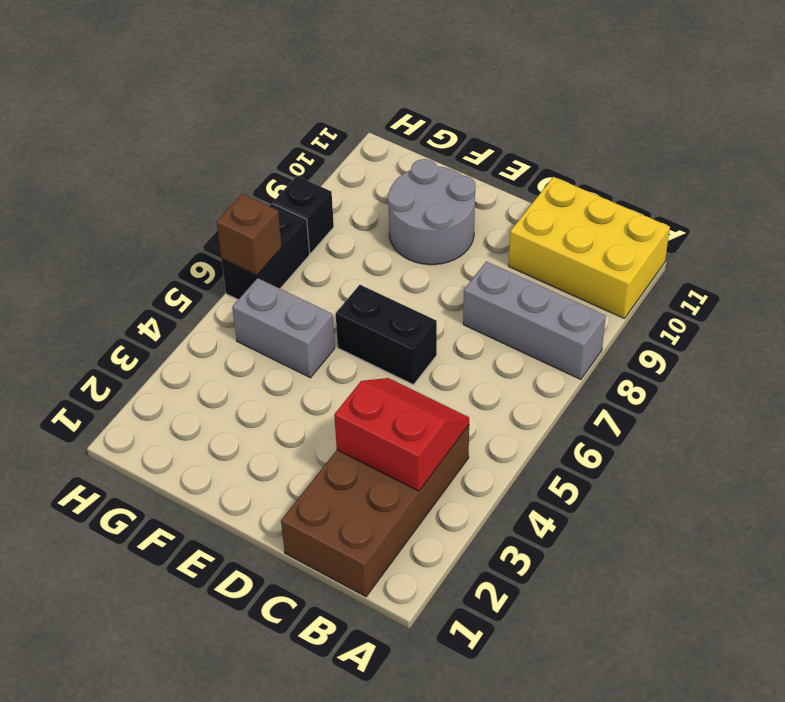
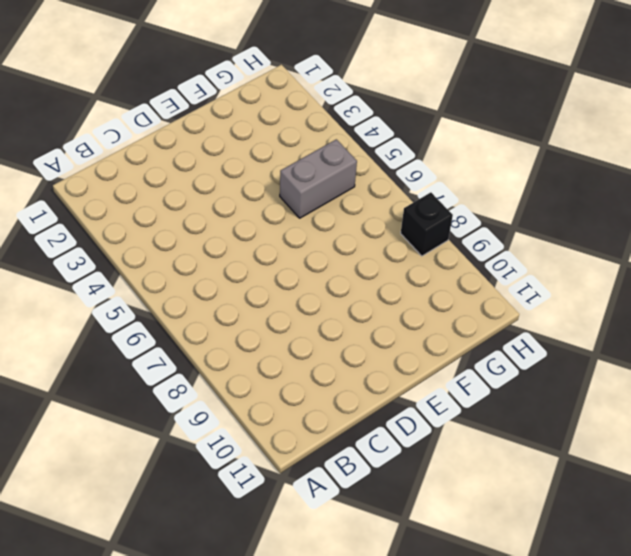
none -> grey 1x3 brick [463,261,606,379]
none -> yellow 2x3 brick [509,177,670,319]

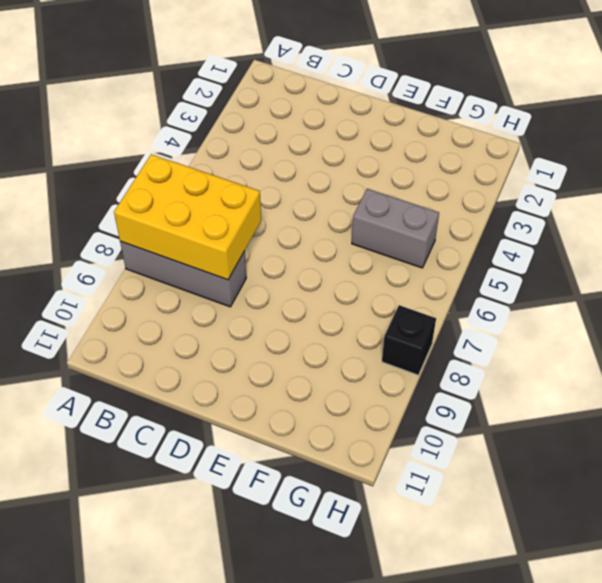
yellow 2x3 brick [114,154,261,280] -> yellow 2x3 brick moved to [509,177,670,319]
none -> brown 2x4 brick [281,425,469,597]
none -> black 1x2 brick [336,285,437,385]

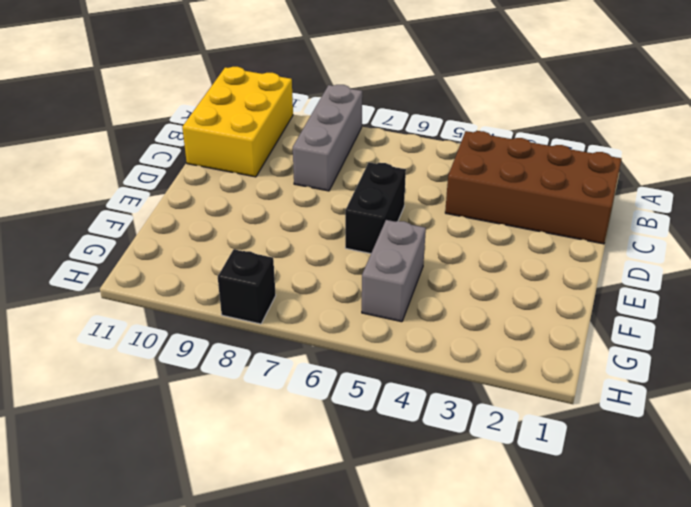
none -> grey 2x2 round brick [388,159,475,265]
none -> black 1x2 brick [221,203,310,299]

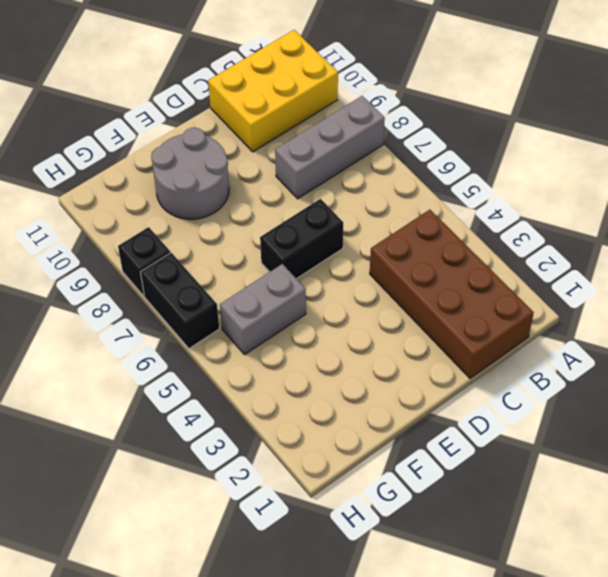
none -> red 2x2 slope [334,378,469,491]
none -> brown 1x1 brick [217,194,282,275]

